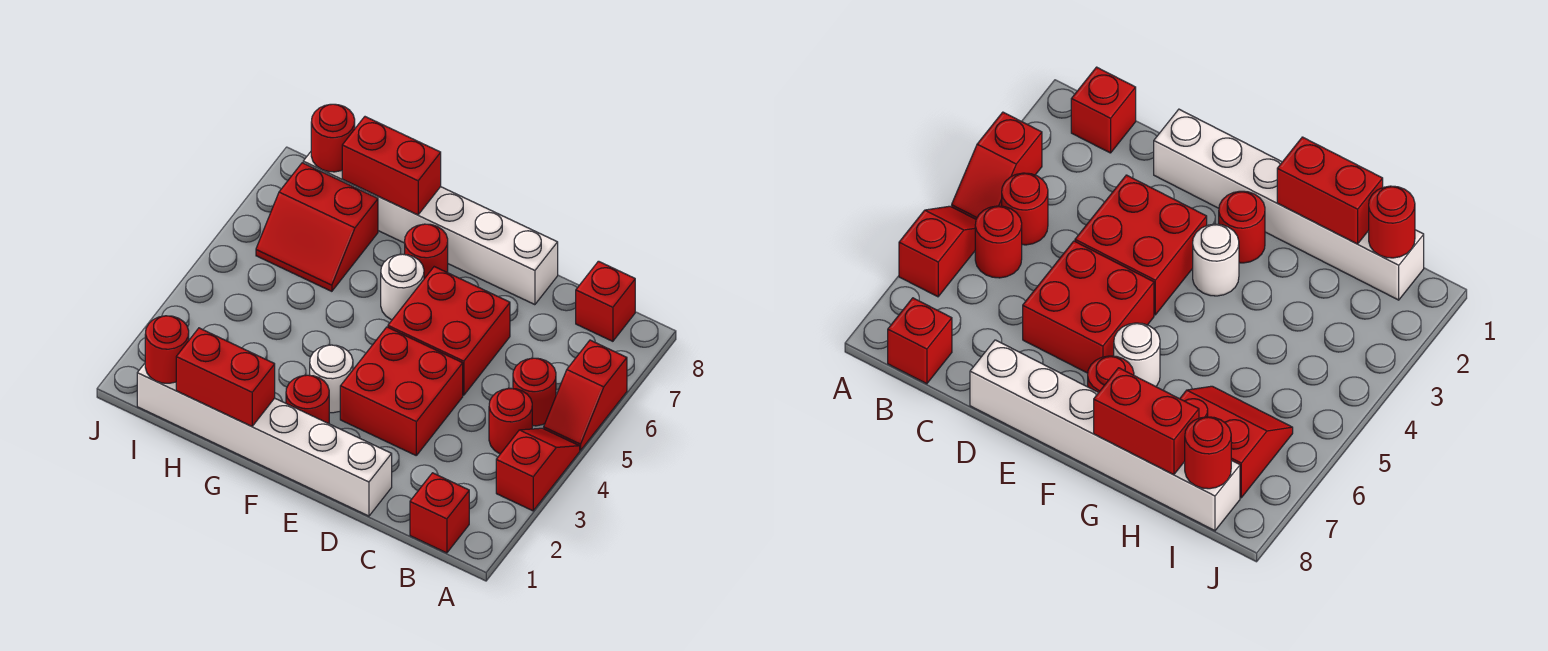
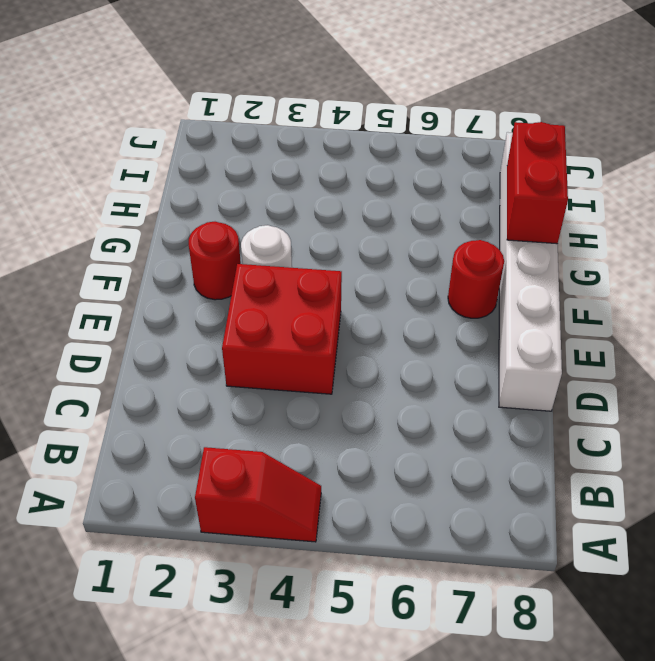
none -> red 1x2 slope [544,340,627,450]
none -> red 1x1 brick [410,473,469,553]
none -> red 1x1 round brick [489,388,532,454]

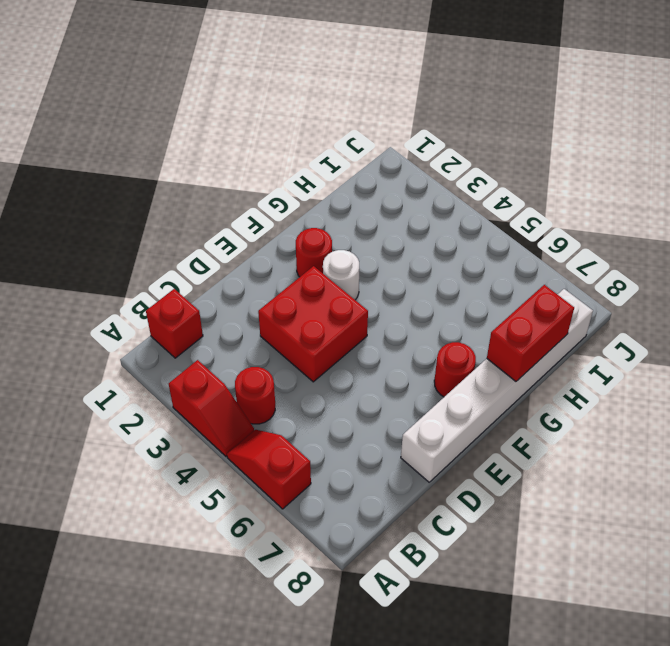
none -> red 1x1 round brick [513,358,556,426]
none -> red 1x1 brick [576,261,635,341]
none -> white 1x6 brick [137,363,392,516]

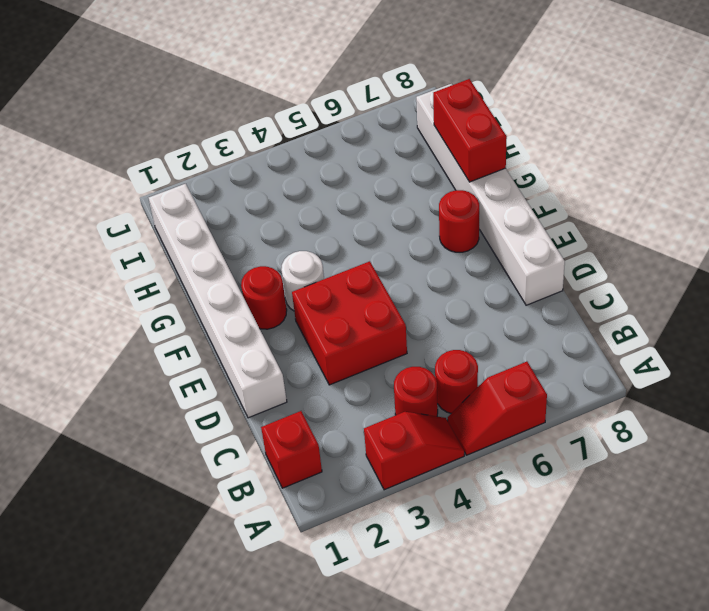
none -> red 1x1 brick [576,261,635,341]
none -> red 2x2 brick [388,267,510,395]
none -> white 1x1 round brick [381,254,424,320]

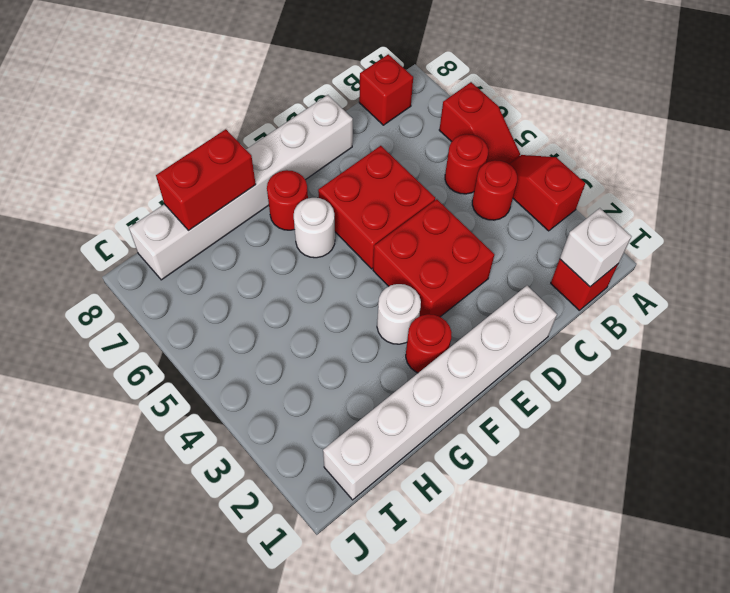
white 1x1 brick [560,208,632,287] -> none
none -> red 2x2 slope [256,163,378,291]
none -> red 1x2 brick [176,328,275,426]
none -> red 1x1 round brick [145,316,189,383]

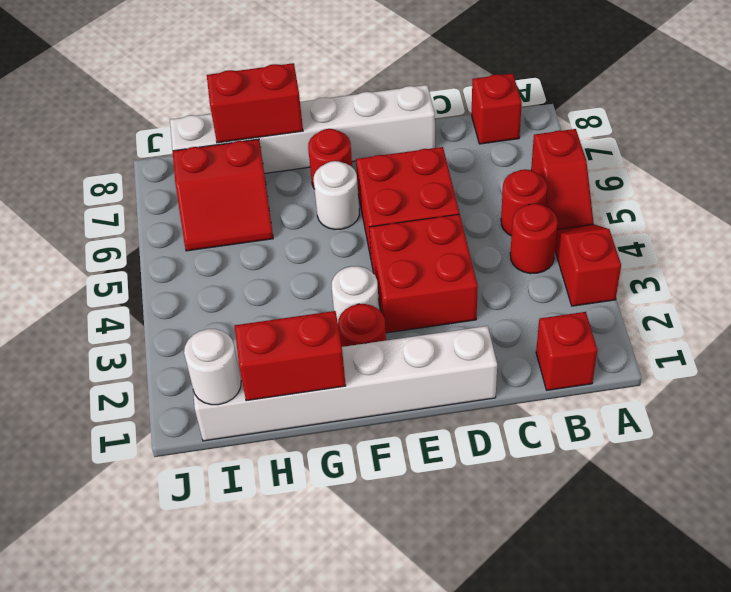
white 1x1 round brick [184,329,241,405] -> red 1x1 round brick [145,316,189,383]
none -> red 1x1 round brick [311,104,355,172]

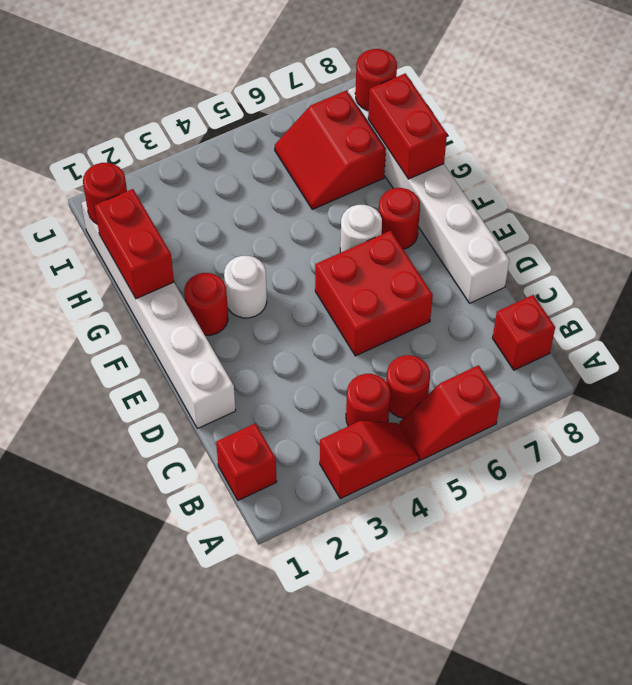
none -> red 2x2 brick [340,327,463,455]

